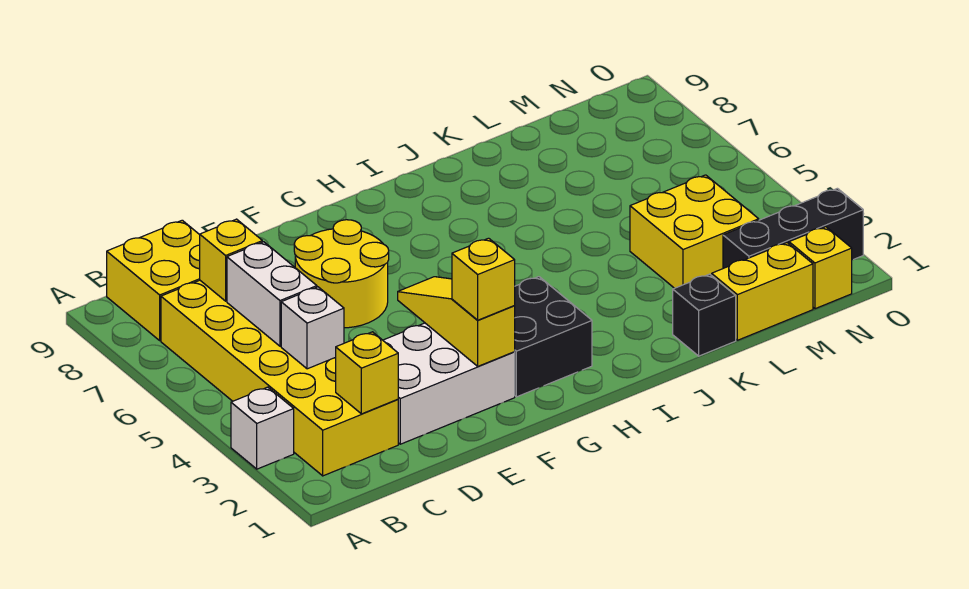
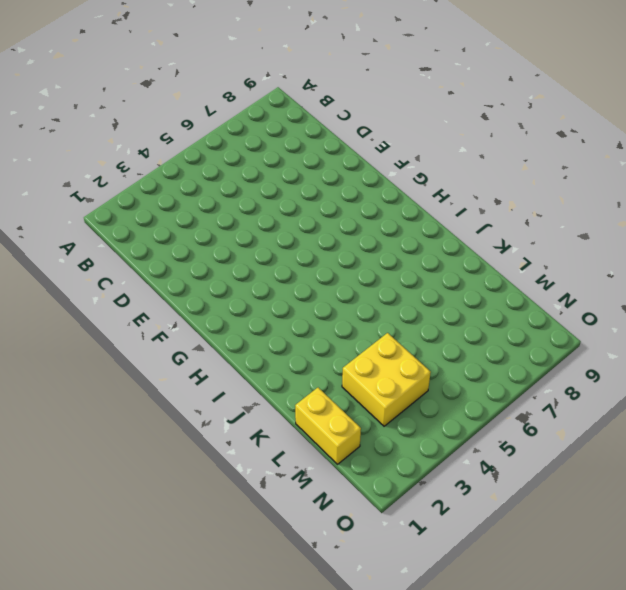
none -> white 1x1 brick [231,387,294,469]
none -> yellow 2x6 brick [161,280,398,476]
none -> yellow 2x2 brick [107,220,200,340]

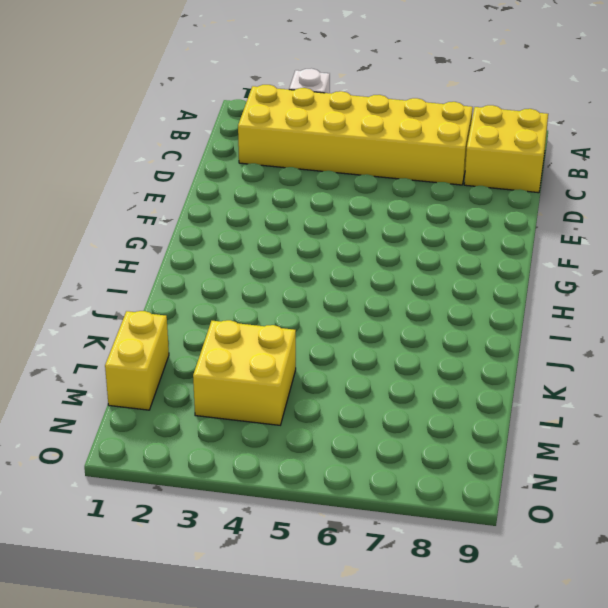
none -> white 2x3 brick [383,323,515,444]
none -> yellow 2x2 round brick [294,220,389,328]
none -> black 2x2 brick [514,277,592,397]

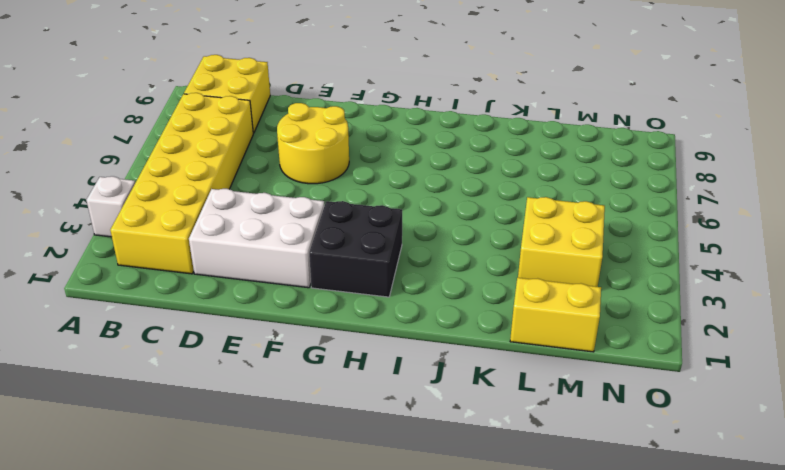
none -> black 1x1 brick [673,274,736,356]
none -> black 1x3 brick [723,188,863,268]
none -> yellow 1x1 brick [789,227,852,309]

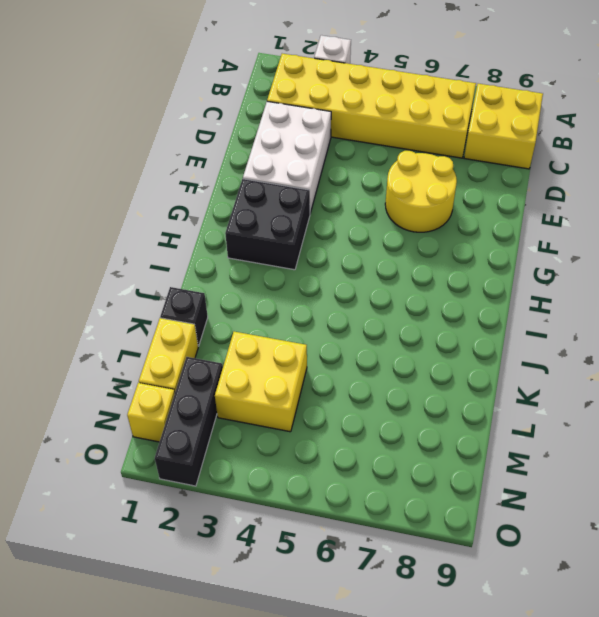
none -> yellow 1x1 brick [335,332,398,414]
none -> white 1x1 brick [281,287,344,369]
none -> white 1x2 brick [227,242,317,346]

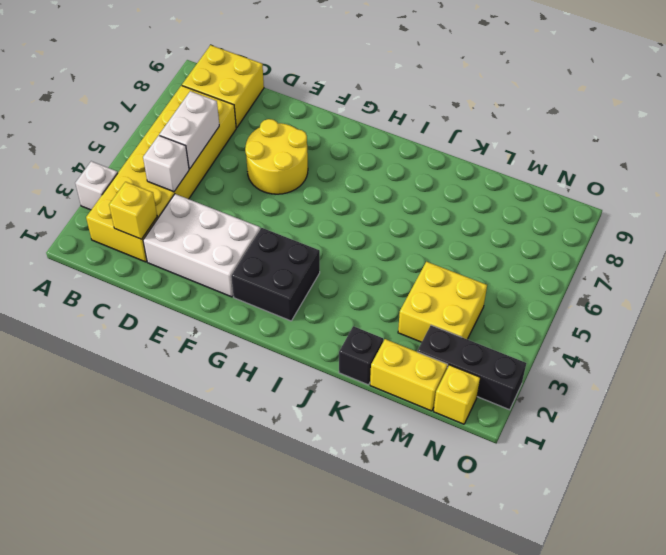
none -> yellow 1x1 brick [200,219,262,301]
none -> yellow 1x3 slope [398,277,515,366]
none -> yellow 1x1 brick [452,238,515,320]

